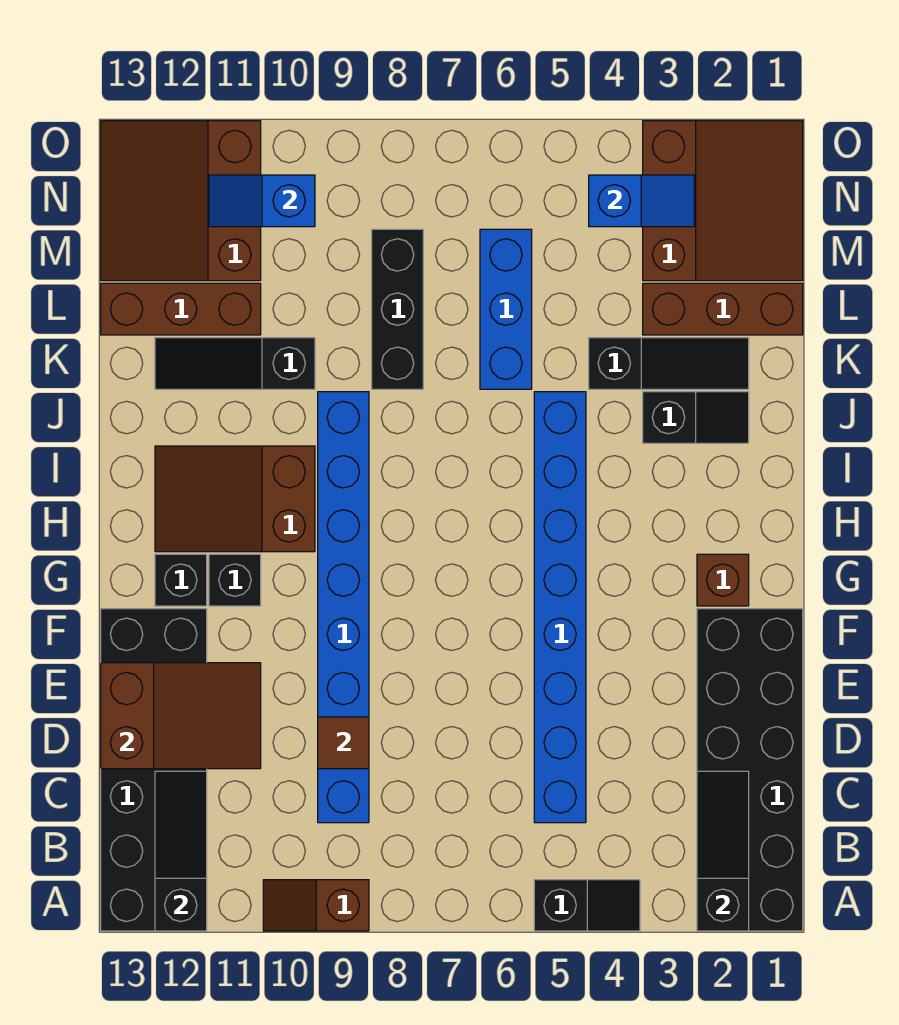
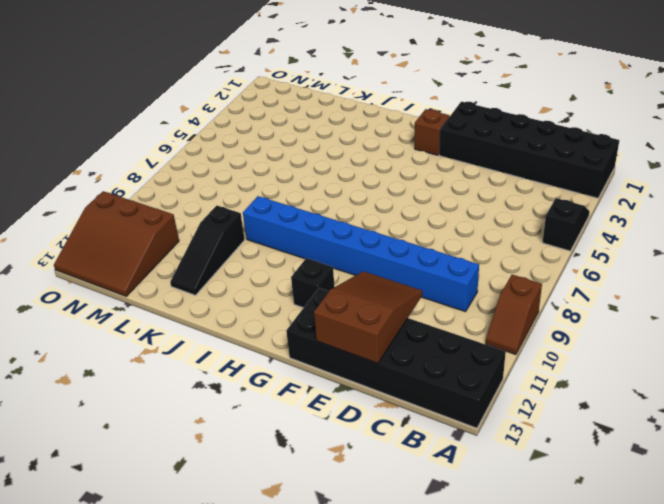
none -> blue 1x8 brick [534,392,586,823]
none -> black 1x1 brick [155,554,207,606]
none -> brown 2x3 slope [155,446,315,552]

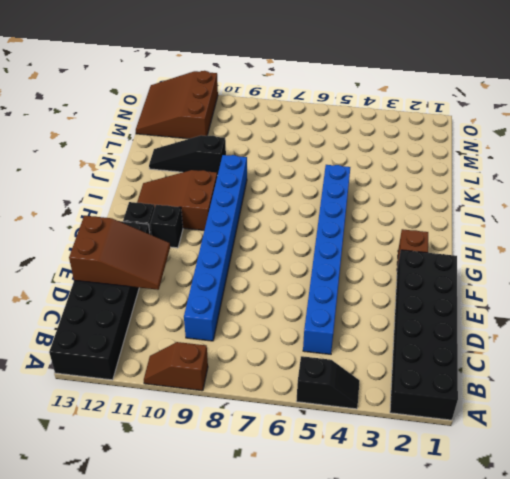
none -> black 1x2 slope [643,392,749,443]
none -> black 1x3 slope [589,338,749,389]
none -> blue 1x3 brick [480,229,532,389]

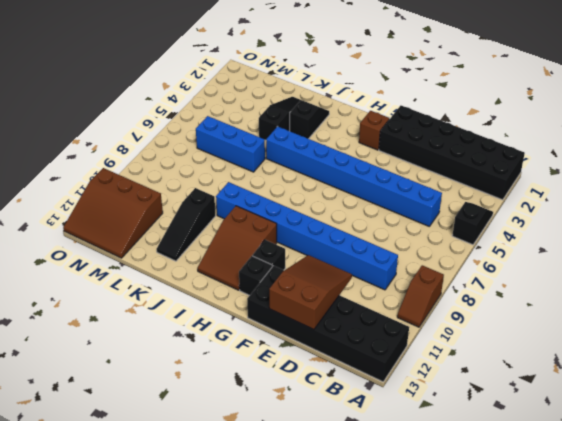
none -> black 1x3 brick [372,229,423,389]
none -> brown 1x3 brick [643,283,803,335]
none -> brown 1x3 brick [101,283,261,335]

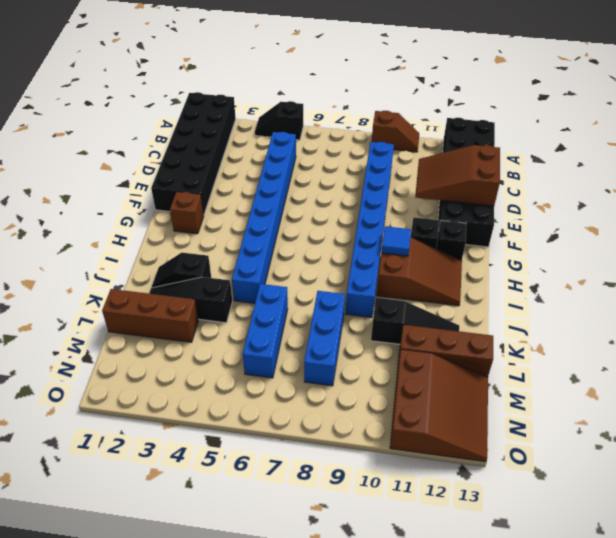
blue 1x1 tile [381,226,411,256] -> none
blue 1x3 brick [304,291,345,386] -> black 1x3 brick [372,229,423,389]
none -> brown 3x3 slope [643,121,803,281]
none -> black 1x3 slope [697,771,749,931]
none -> black 1x3 slope [155,771,207,931]

